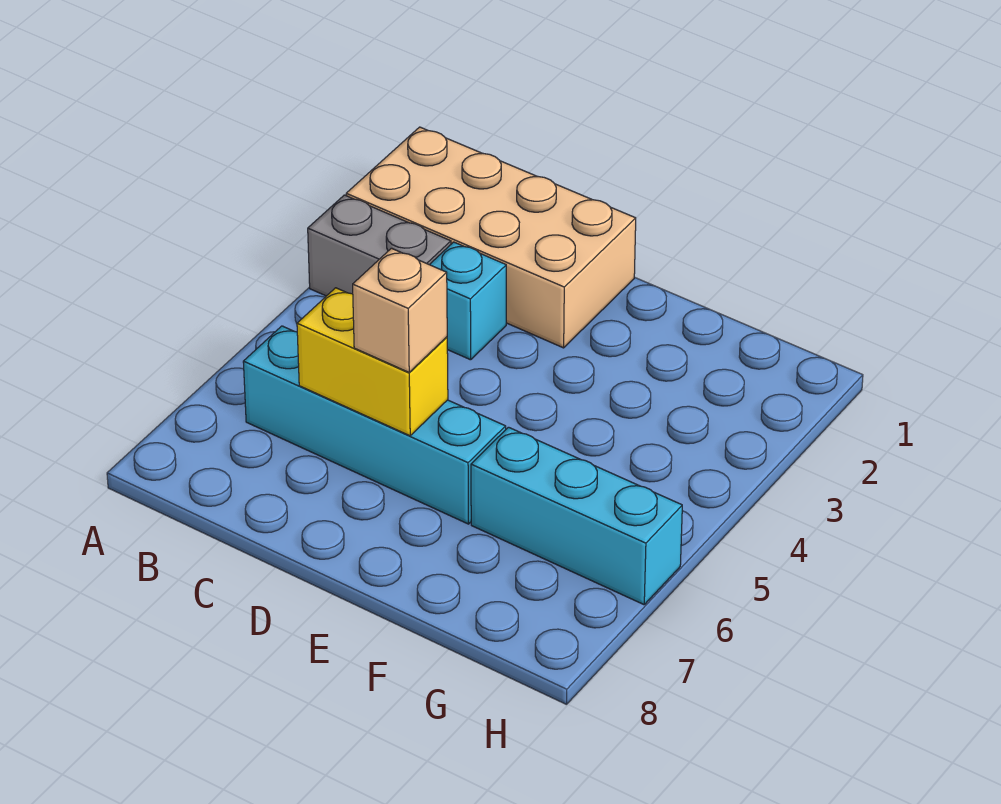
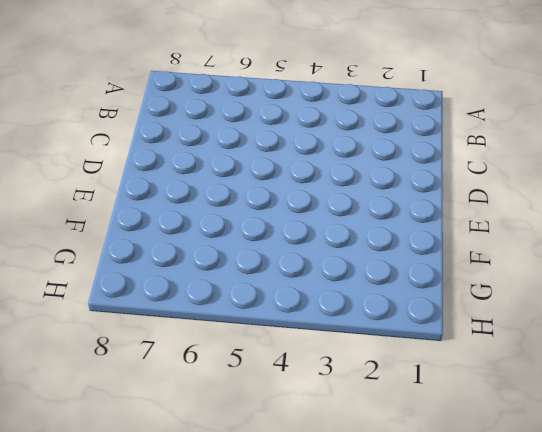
none -> tan 2x4 brick [346,127,636,348]
none -> grey 1x2 brick [308,195,451,296]

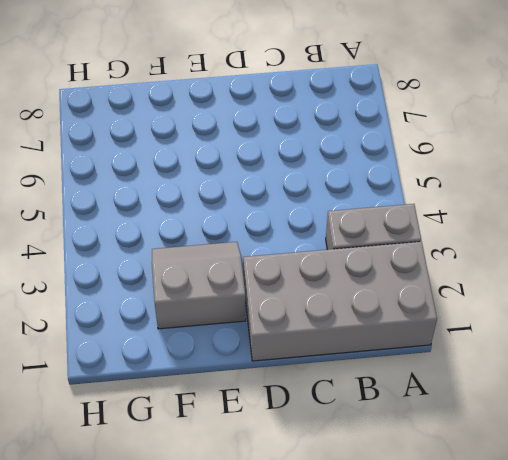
grey 2x4 brick [243,242,437,361] -> tan 2x4 brick [346,127,636,348]
grey 2x2 slope [152,242,246,329] -> none
none -> cyan 1x4 brick [243,326,506,524]
none -> cyan 1x1 brick [430,242,506,360]

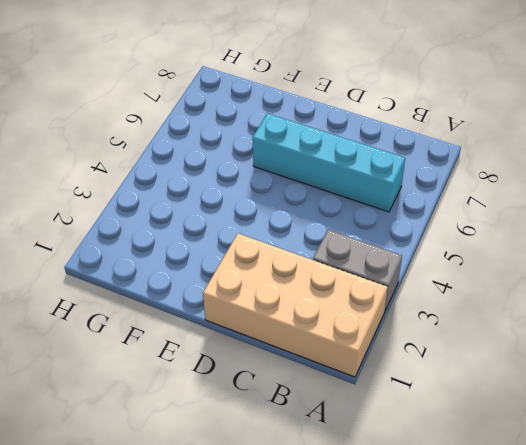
none -> cyan 1x1 brick [430,242,506,360]
none -> cyan 1x3 brick [471,427,682,605]

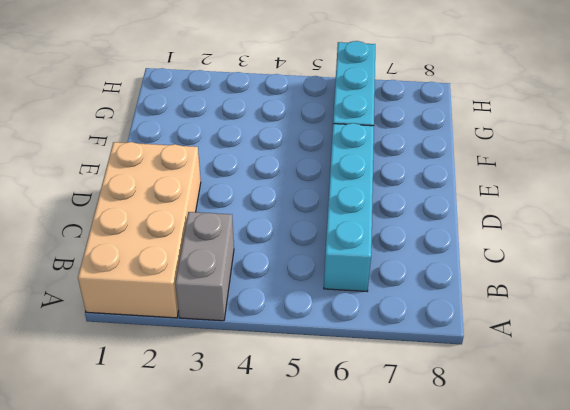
none -> cyan 1x1 brick [430,242,506,360]
none -> yellow 1x2 brick [297,288,448,436]

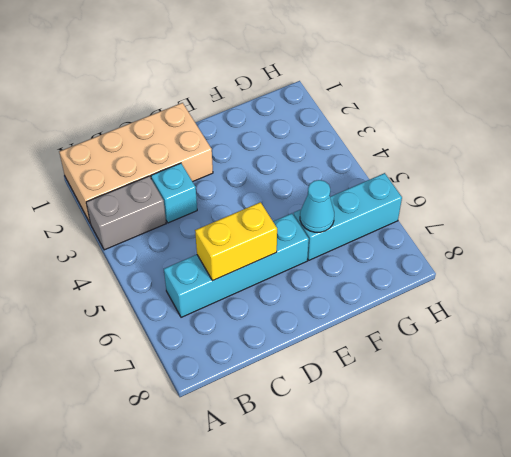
cyan 1x1 cone [300,180,334,232] -> none
none -> tan 1x1 brick [353,248,447,372]

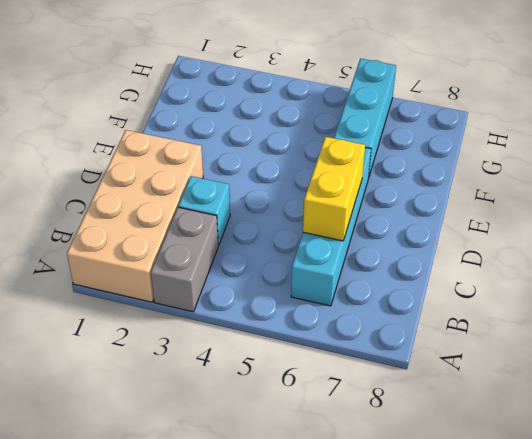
none -> tan 1x1 brick [353,248,447,372]

